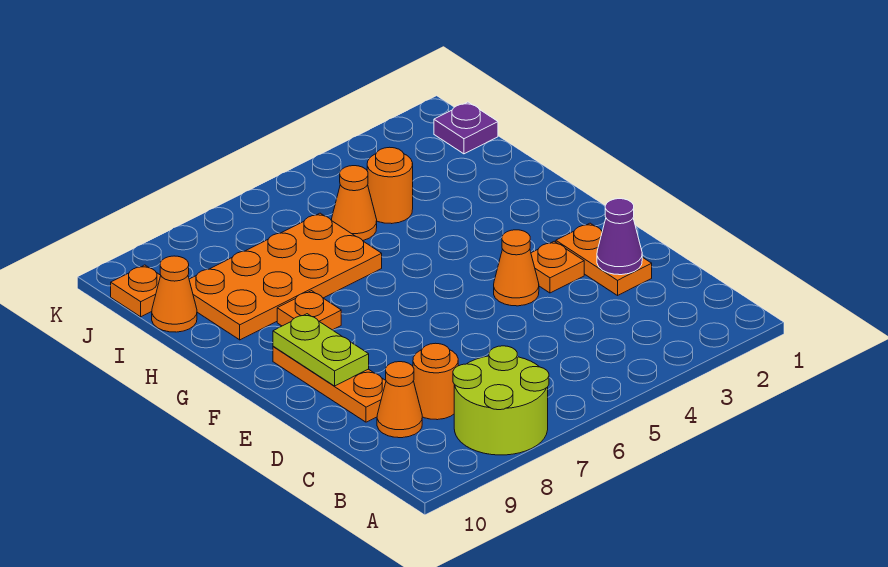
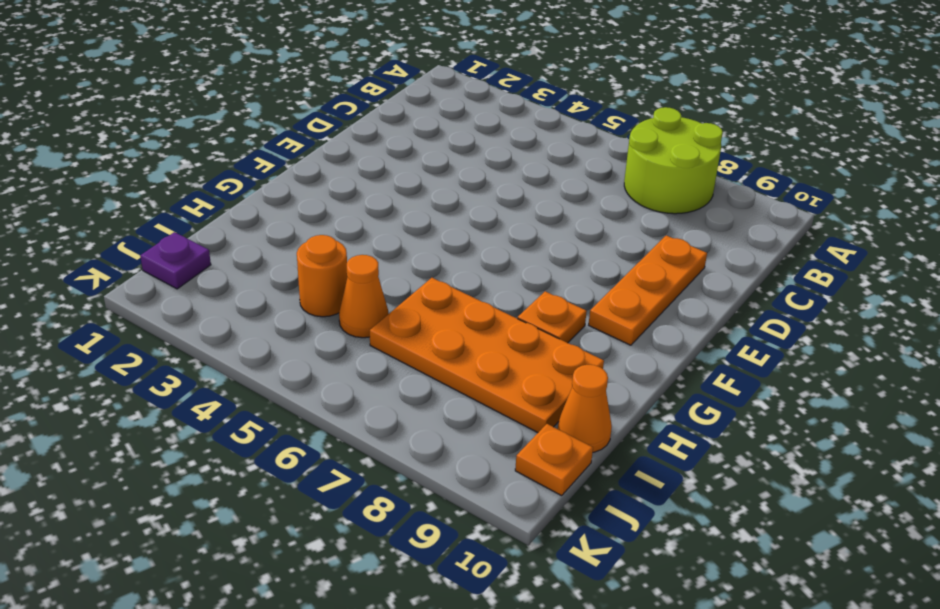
none -> orange 1x1 round brick [413,343,458,420]
none -> orange 1x1 cone [377,362,422,438]
none -> orange 1x2 plate [556,223,652,295]

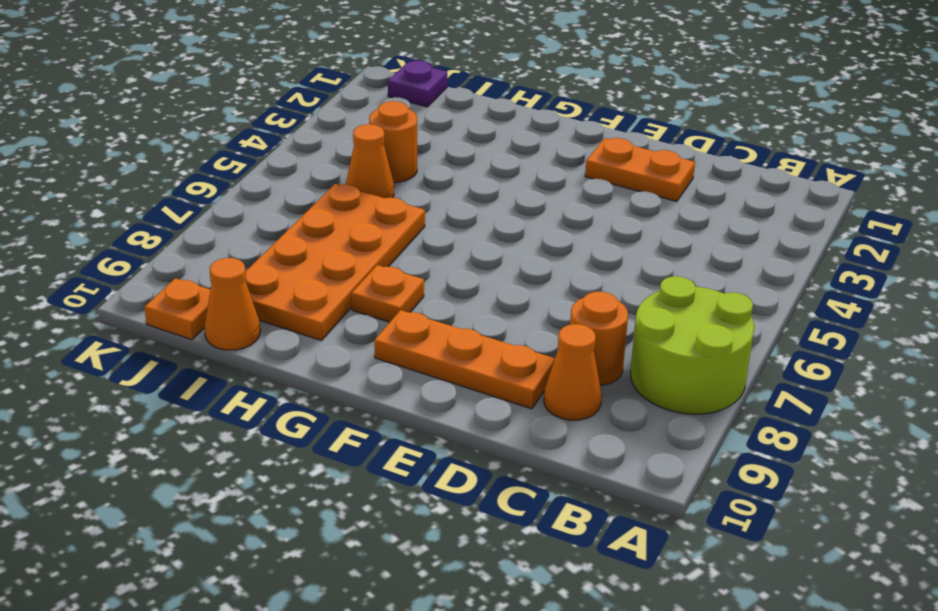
none -> orange 1x1 plate [531,241,584,293]
none -> orange 1x1 cone [494,230,539,306]
none -> purple 1x1 cone [597,199,642,275]

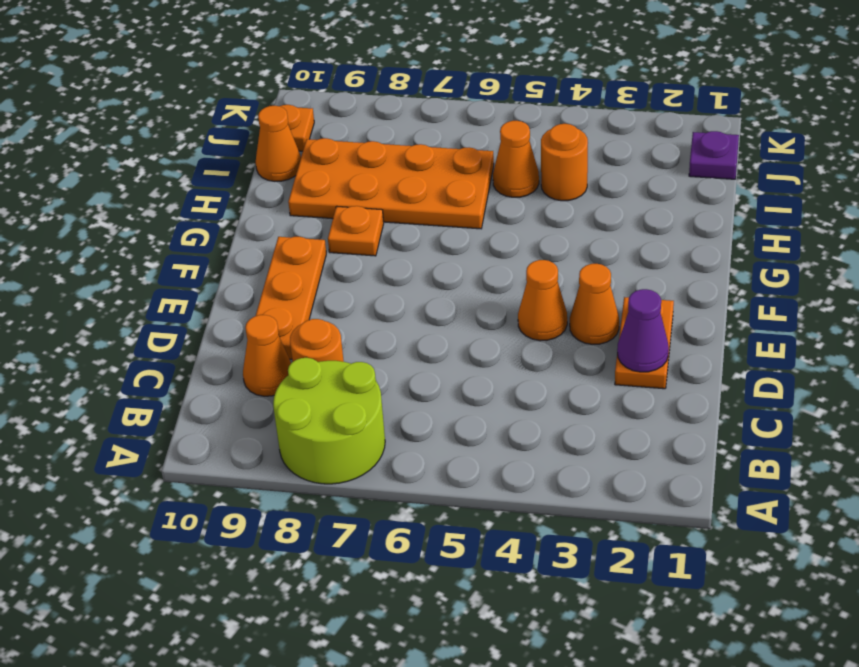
orange 1x1 cone [570,264,619,344] -> orange 1x1 plate [531,241,584,293]
none -> lime 1x2 plate [273,314,369,386]

